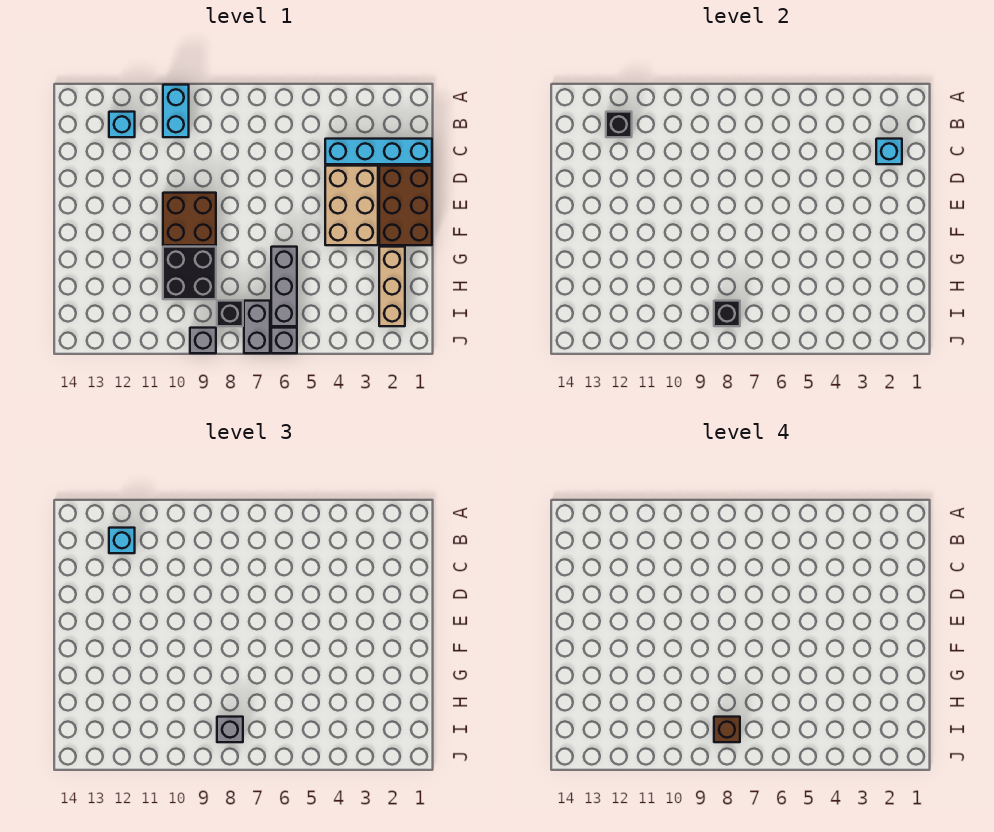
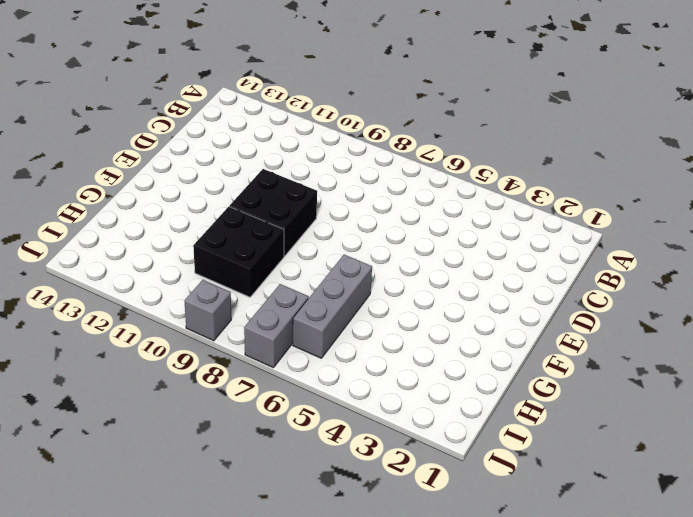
black 2x2 brick [230,169,317,256] -> brown 2x2 brick [163,193,216,245]
none -> cyan 1x2 brick [163,85,189,137]
none -> cyan 1x1 brick [109,112,135,137]
none -> cyan 1x4 brick [325,139,432,164]

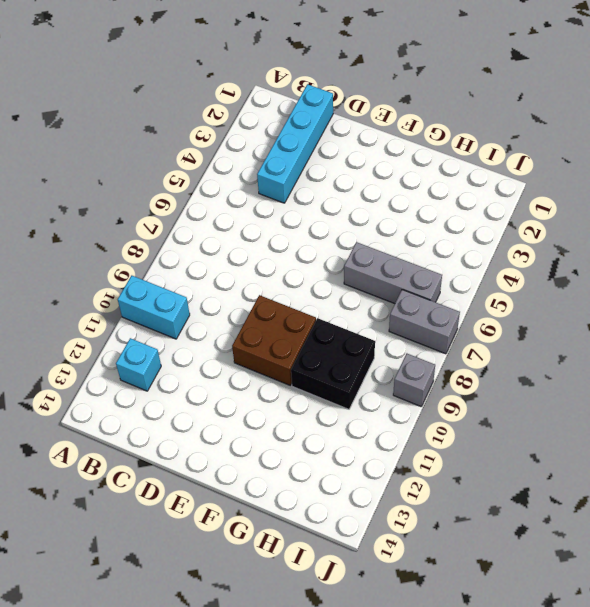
none -> brown 2x3 brick [379,166,432,245]
none -> tan 2x3 brick [325,166,378,245]
none -> tan 1x3 brick [379,247,405,326]

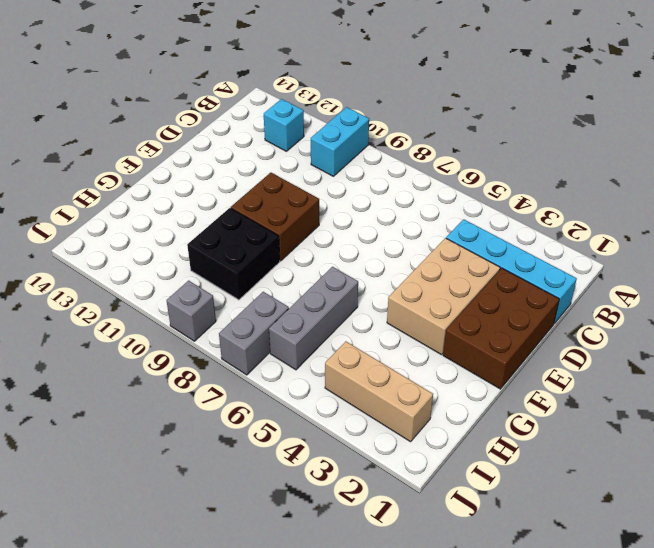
tan 1x3 brick [325,341,433,442] -> tan 1x3 brick turned to [379,247,405,326]
none -> black 1x1 brick [217,301,243,326]
none -> grey 1x1 brick [271,328,297,353]
none -> black 1x1 brick [606,112,632,137]

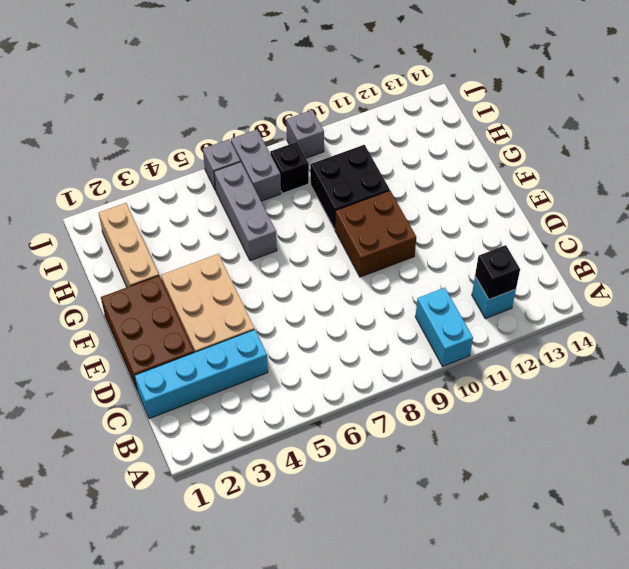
none -> cyan 1x1 brick [876,139,902,164]
none -> black 1x1 brick [714,301,740,326]
none -> cyan 1x1 brick [109,528,135,553]

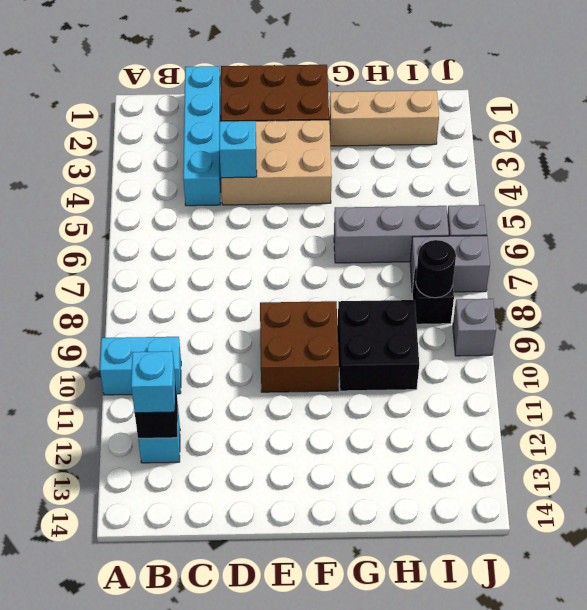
cyan 1x1 brick [219,121,257,178] -> cyan 1x1 brick moved to [876,139,902,164]
black 1x1 round brick [416,240,456,298] -> black 1x1 brick [714,301,740,326]
none -> grey 1x1 brick [217,717,243,742]
none -> brown 1x1 brick [714,717,740,742]

